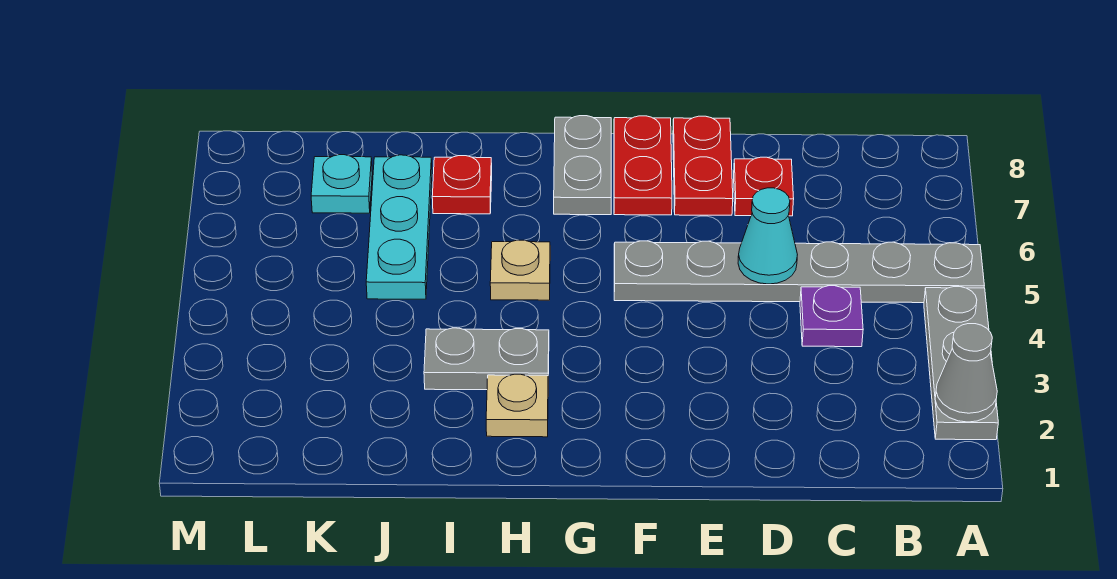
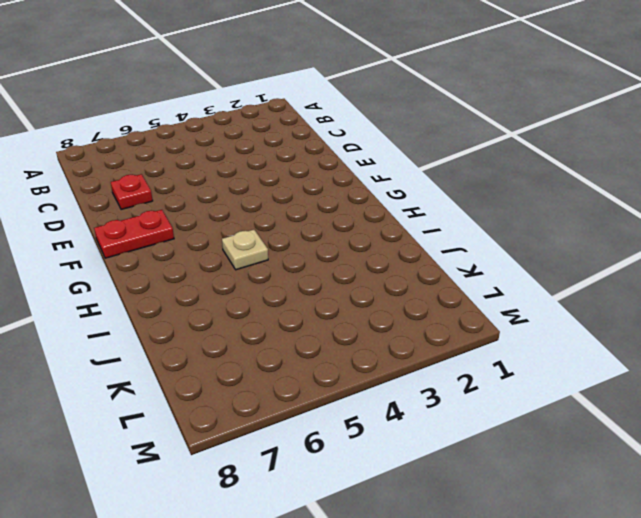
none -> grey 1x3 plate [924,287,998,440]
none -> grey 1x6 plate [614,241,984,303]
none -> purple 1x1 plate [800,286,863,347]

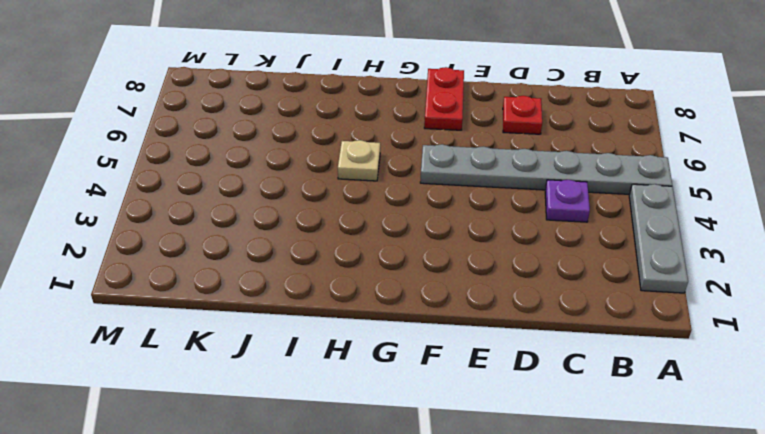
none -> red 1x2 plate [673,116,733,215]
none -> grey 1x2 plate [554,116,611,215]
none -> tan 1x1 plate [486,374,548,437]

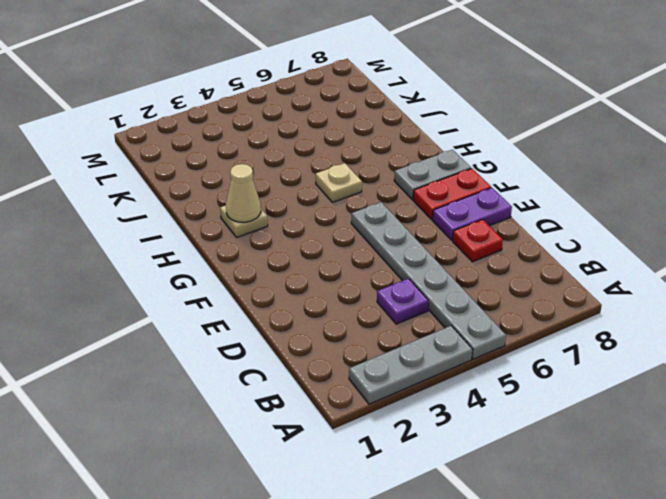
purple 1x2 plate [433,188,512,240] -> red 1x2 plate [673,116,733,215]
tan 1x1 cone [226,164,261,222] -> none
none -> grey 1x2 plate [424,328,549,390]
none -> red 1x1 plate [432,156,492,214]
none -> cyan 1x3 plate [366,155,432,299]

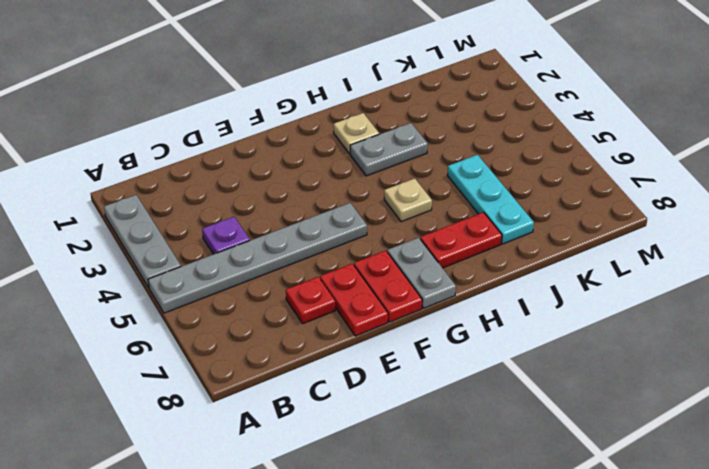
red 1x2 plate [420,212,502,268] -> red 1x1 plate [432,156,492,214]
none -> cyan 1x1 plate [311,155,372,213]
none -> grey 1x1 cone [935,324,997,422]
none -> cyan 1x1 cone [738,188,797,284]

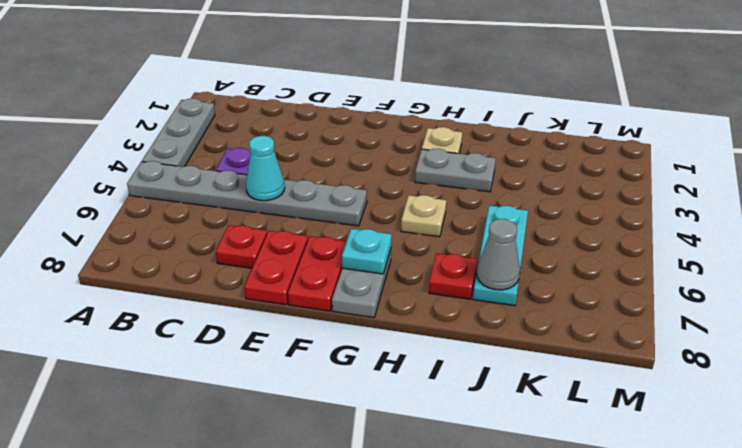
cyan 1x1 plate [342,229,392,274] -> cyan 1x1 plate moved to [311,155,372,213]
grey 1x1 cone [477,219,520,290] -> grey 1x1 cone moved to [935,324,997,422]

